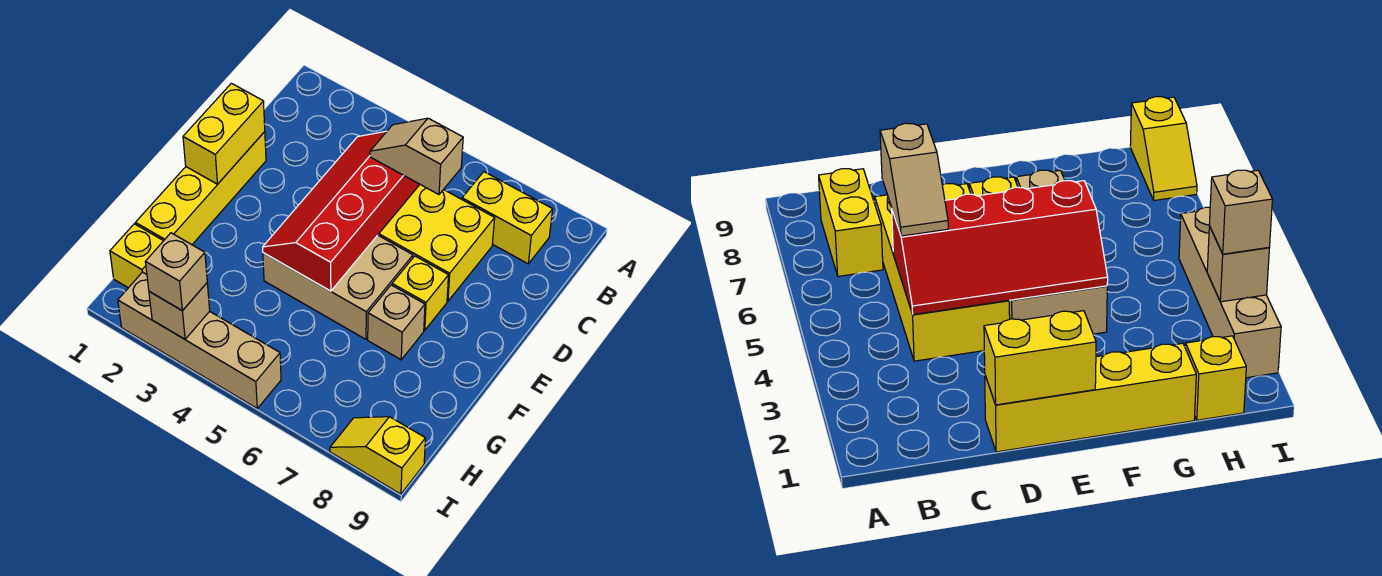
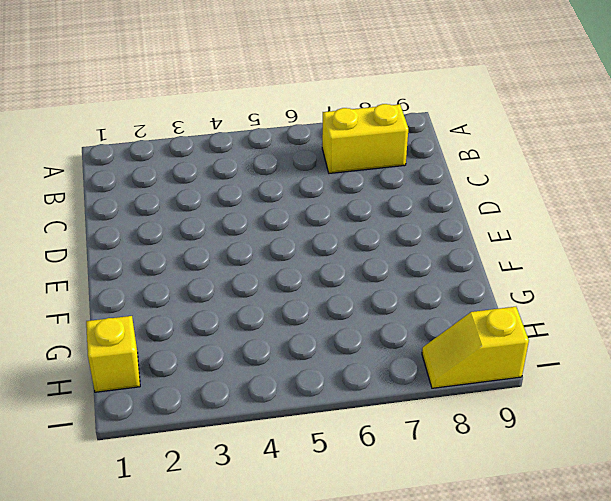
none -> yellow 2x4 brick [378,185,495,301]
none -> yellow 1x4 brick [136,132,266,245]
none -> tan 2x3 brick [263,235,413,339]

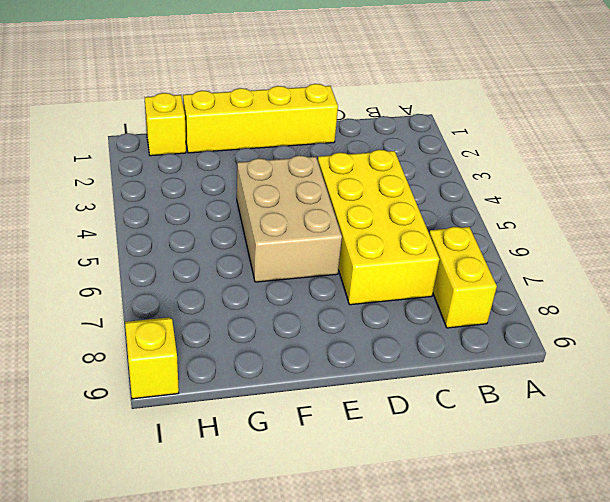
none -> yellow 1x1 brick [392,256,449,330]
none -> tan 1x1 brick [368,285,425,360]
none -> tan 1x4 brick [118,272,281,408]

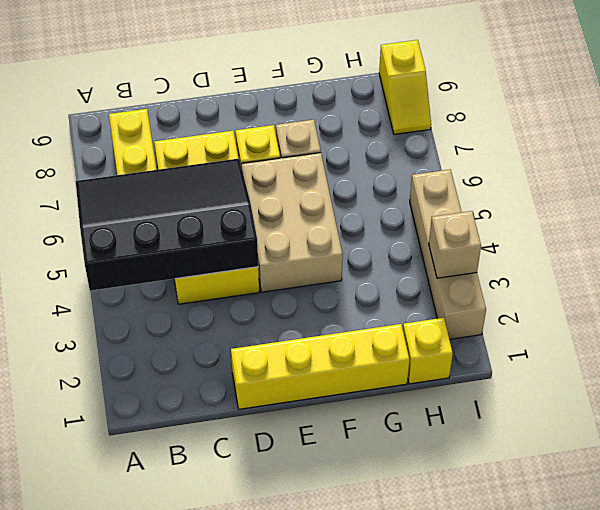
black 3x4 slope [76,159,258,291] -> red 2x4 slope [263,131,420,291]
none -> yellow 1x2 brick [183,83,265,184]
none -> tan 1x2 slope [370,118,463,195]
none -> tan 1x1 brick [146,233,207,311]

